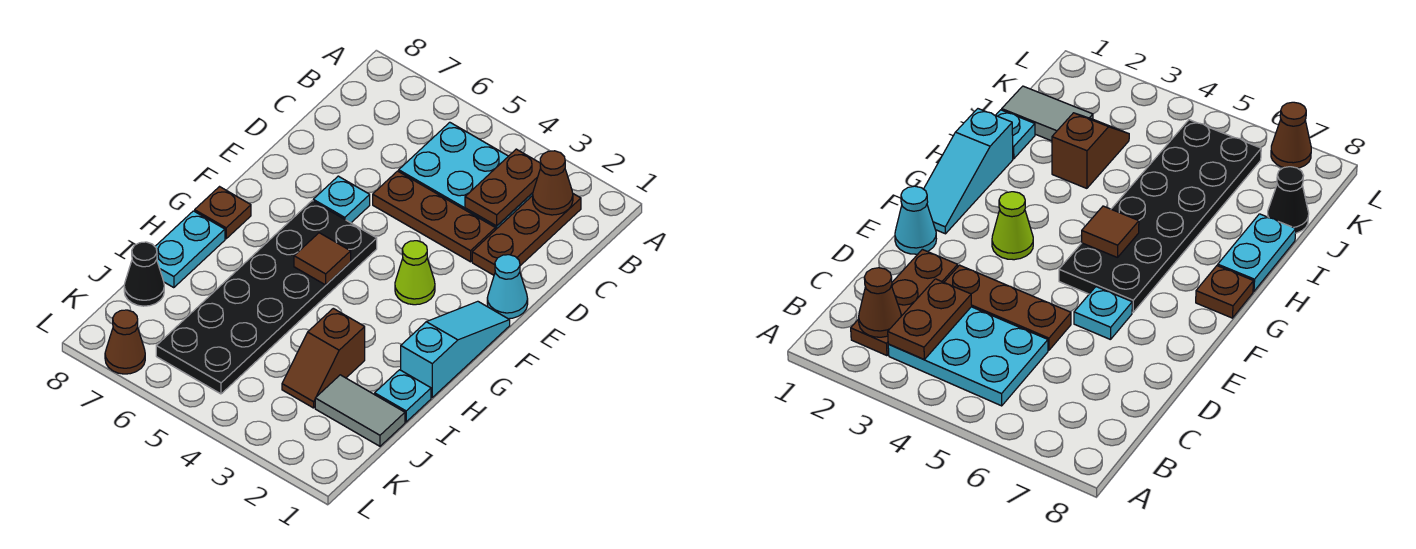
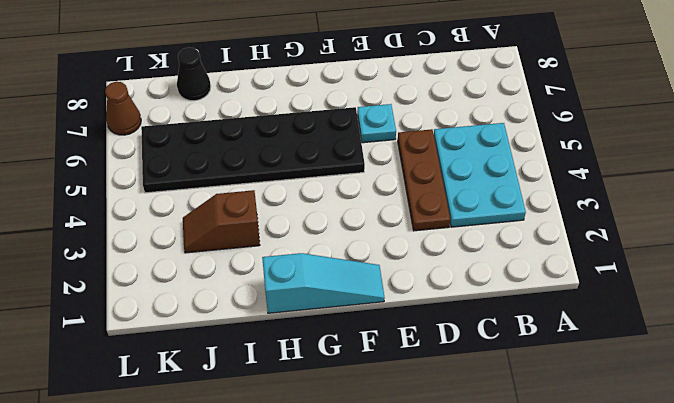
none -> brown 1x3 plate [472,194,581,275]
none -> cyan 1x1 cone [487,255,528,319]
none -> lime 1x1 cone [395,241,435,305]

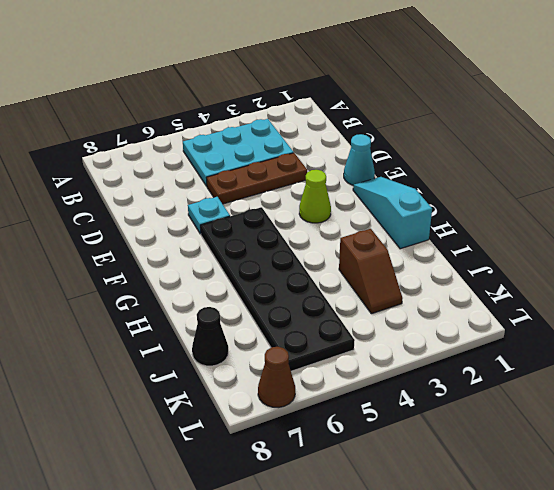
none -> brown 1x3 plate [472,194,581,275]
none -> brown 1x1 plate [195,187,251,239]
none -> cyan 1x2 plate [155,211,225,288]

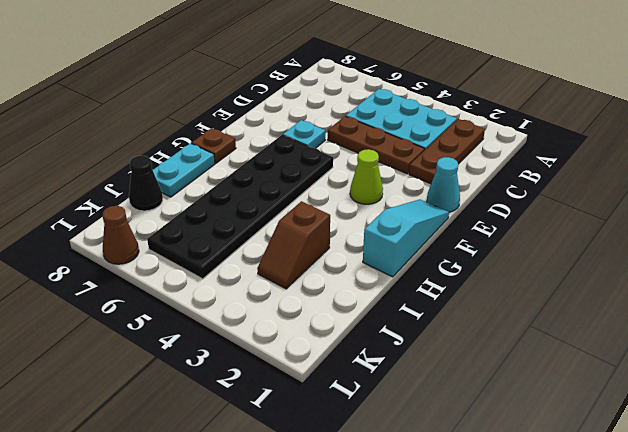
none -> cyan 1x1 plate [375,370,431,422]
none -> grey 1x2 tile [315,375,405,446]
none -> brown 1x1 cone [533,151,573,215]

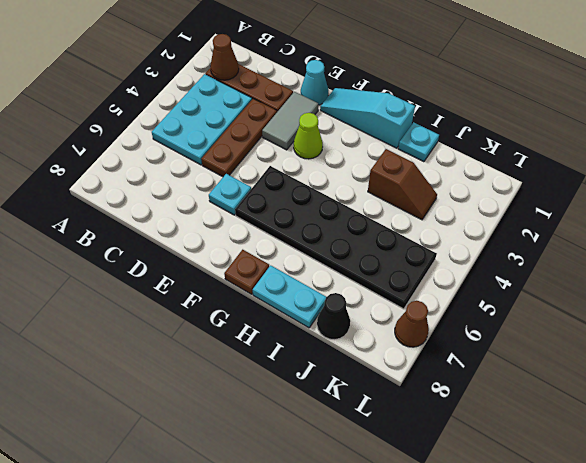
grey 1x2 tile [262,92,318,150] -> grey 1x2 tile moved to [315,375,405,446]
none -> brown 1x2 plate [465,149,541,226]
none -> brown 1x1 tile [294,233,351,285]

